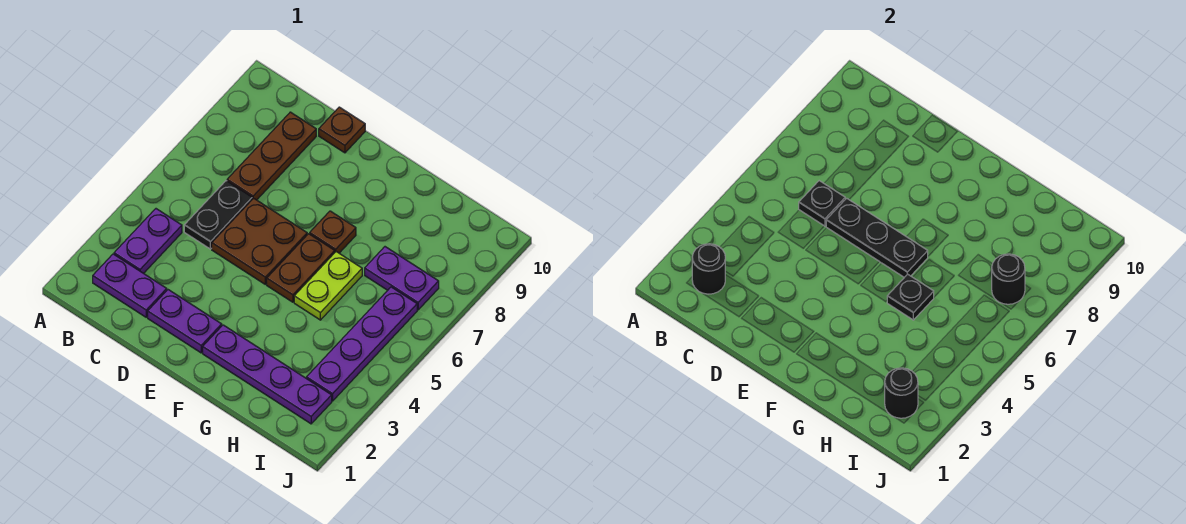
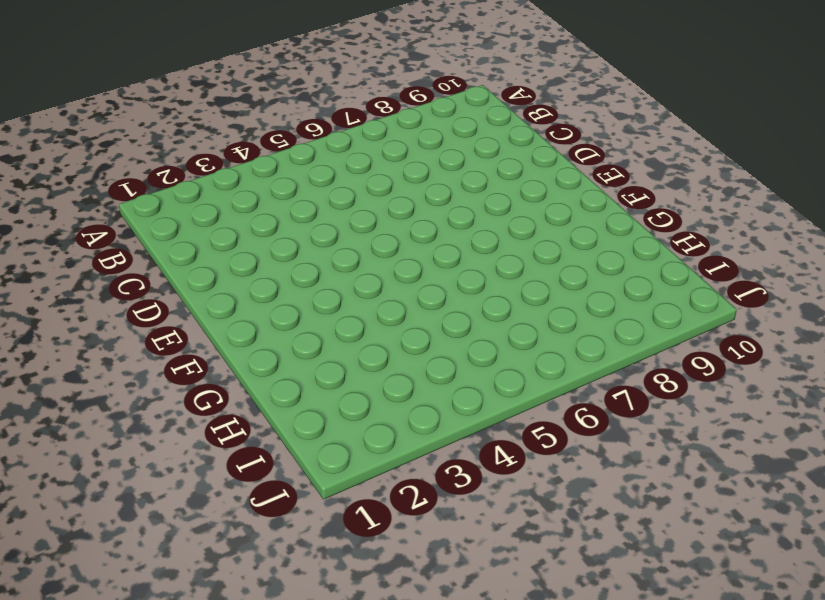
none -> purple 1x2 plate [93,254,167,317]
none -> purple 1x2 plate [114,209,182,273]
none -> black 1x2 plate [184,181,252,249]

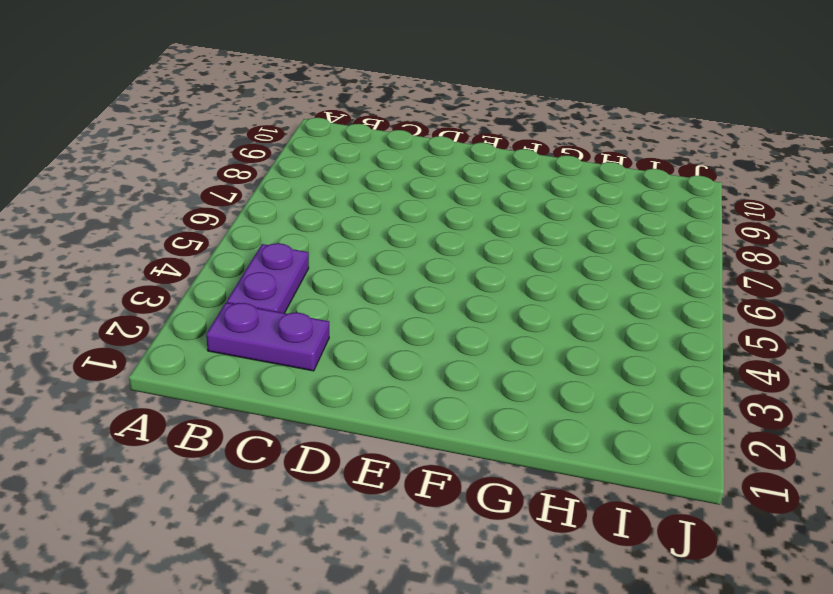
none -> black 1x2 plate [184,181,252,249]
none -> brown 1x3 plate [227,112,316,200]
none -> purple 1x2 plate [148,290,222,353]

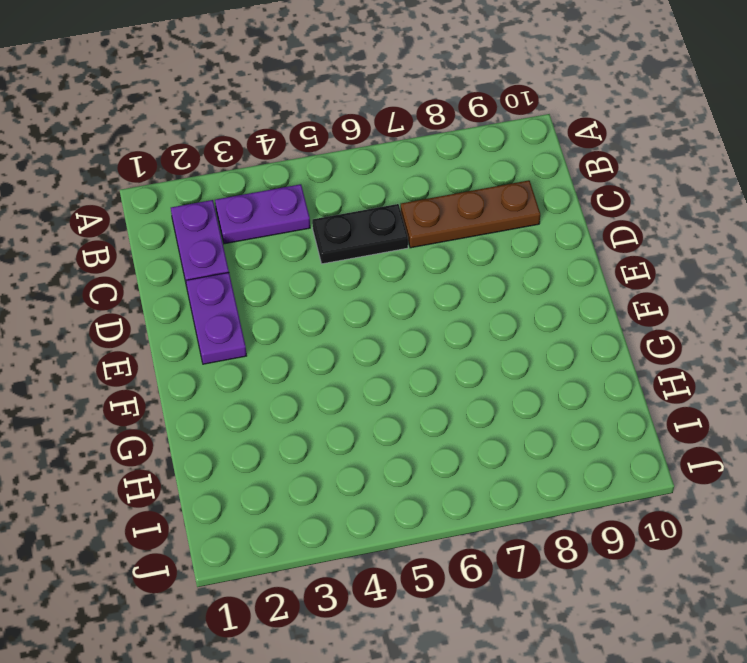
none -> brown 2x2 plate [212,198,307,284]
none -> brown 1x1 plate [319,107,365,153]
none -> purple 1x4 plate [203,325,332,424]

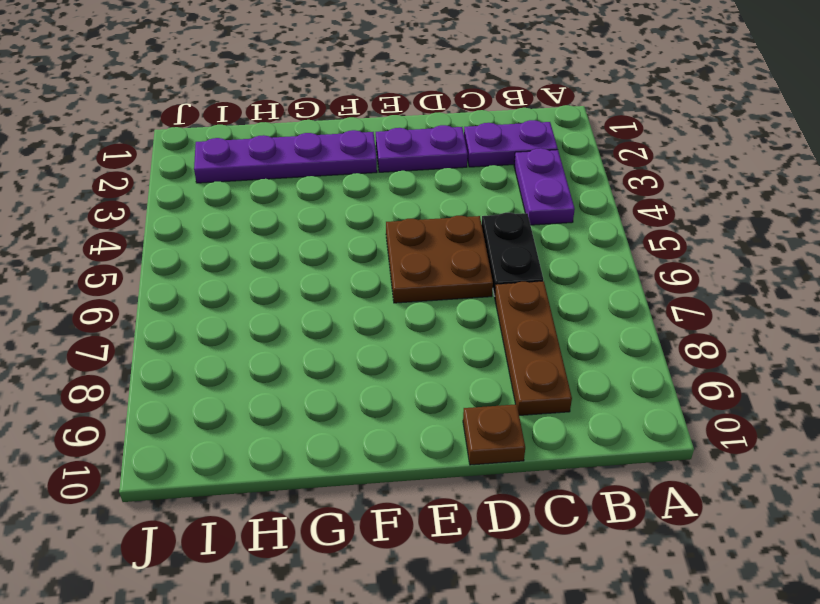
none -> brown 1x2 plate [267,234,335,302]
none -> brown 1x1 plate [310,211,356,253]
none -> lime 1x2 plate [294,252,362,320]

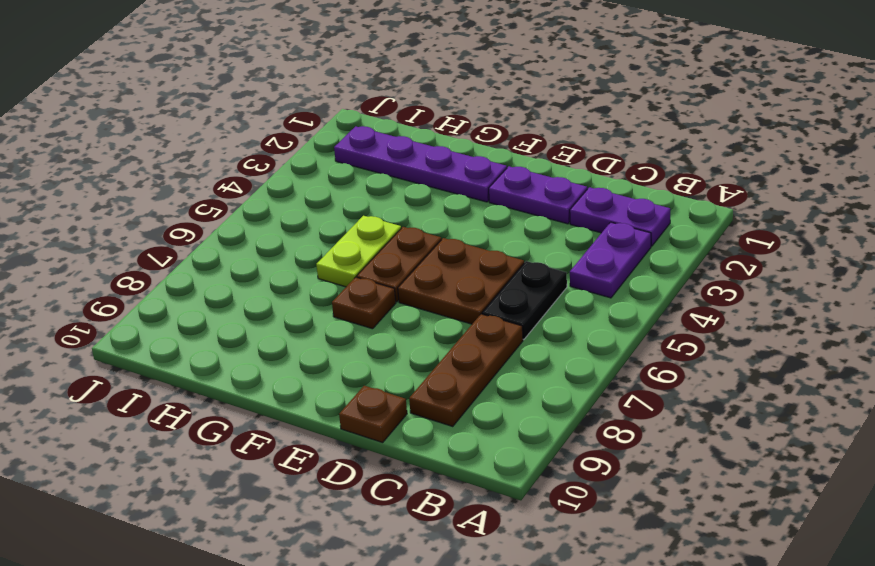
none -> purple 1x2 plate [365,247,439,310]
none -> purple 1x4 plate [306,287,417,401]
none -> black 1x1 round brick [692,244,725,294]

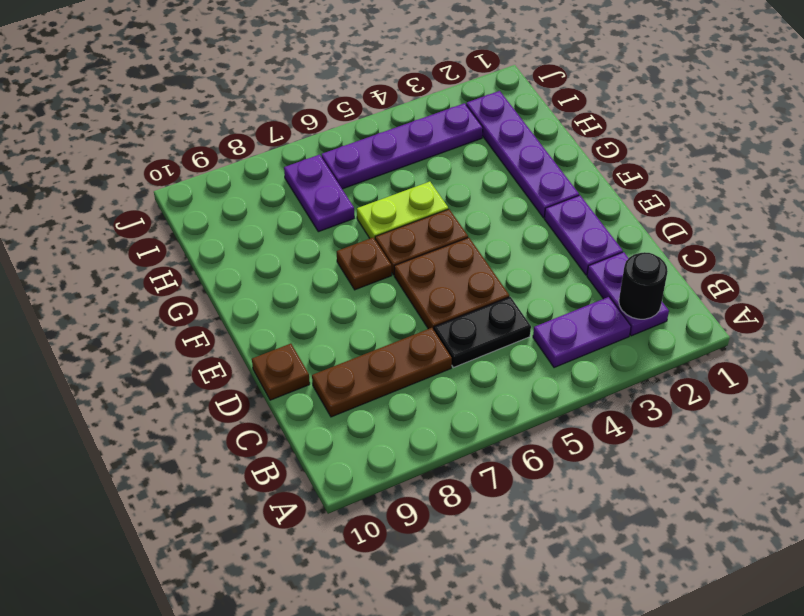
none -> black 1x1 plate [799,181,845,226]
none -> black 1x3 plate [826,198,928,277]
none -> black 1x1 plate [887,274,934,320]

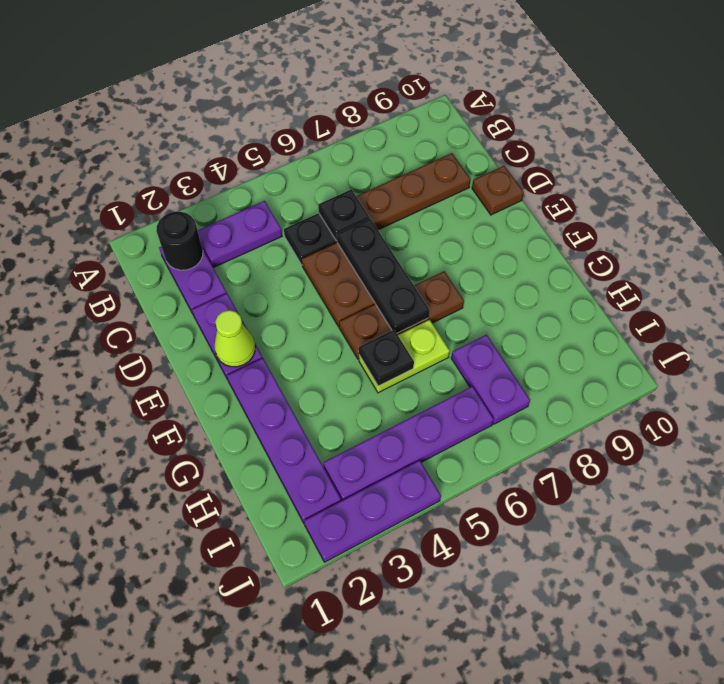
lime 1x1 cone [215,310,255,367] -> none
purple 1x3 plate [304,460,441,562] -> none
none -> black 1x1 round brick [885,368,918,418]
none -> black 1x1 round brick [992,254,1025,304]

